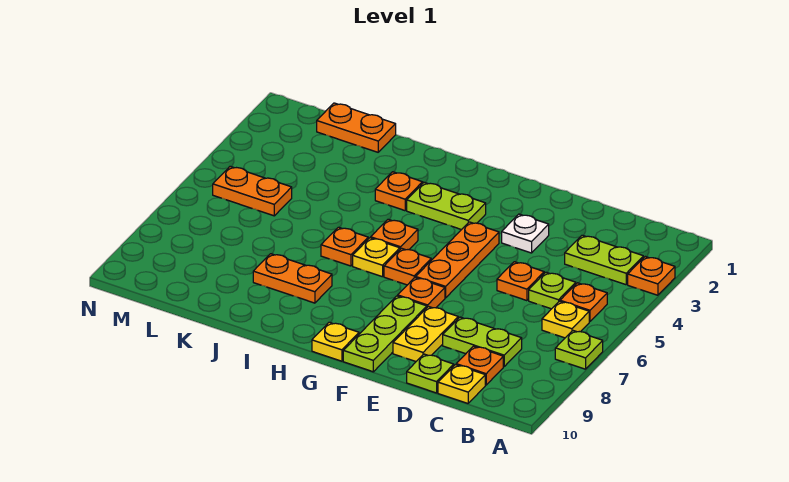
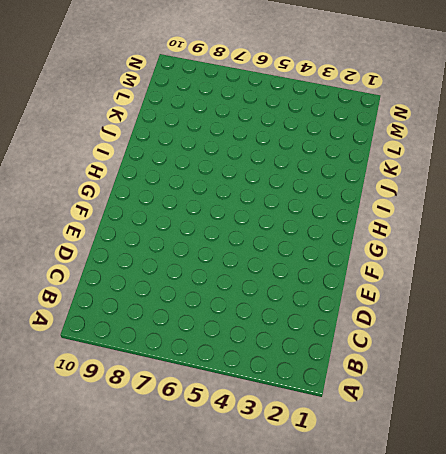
none -> orange 1x1 plate [628,257,675,295]
none -> lime 1x1 plate [555,331,603,369]
none -> lime 1x2 plate [565,235,643,285]

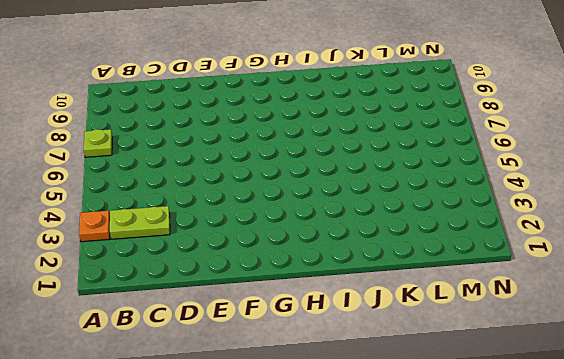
none -> orange 1x1 plate [560,283,607,322]
none -> yellow 1x1 plate [542,301,589,338]
none -> lime 1x1 plate [529,272,576,309]

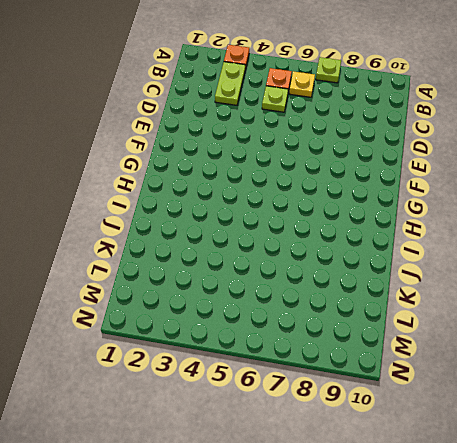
none -> lime 1x2 plate [443,317,522,366]
none -> orange 1x1 plate [456,346,503,385]
none -> yellow 1x1 plate [438,365,485,403]

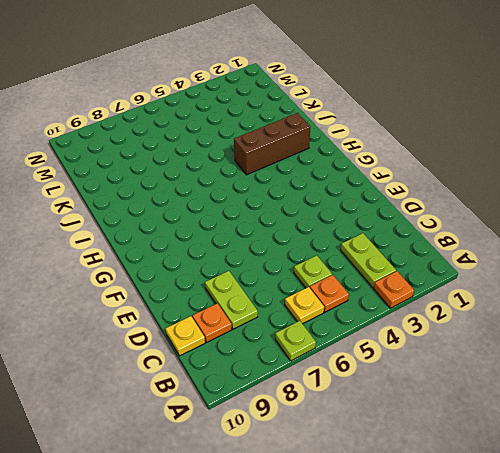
brown 1x3 brick [234,113,310,175] -> orange 1x1 plate [375,172,423,211]
none -> orange 1x1 plate [497,262,544,301]
none -> lime 1x1 plate [407,354,454,393]
none -> white 1x1 plate [502,214,549,253]

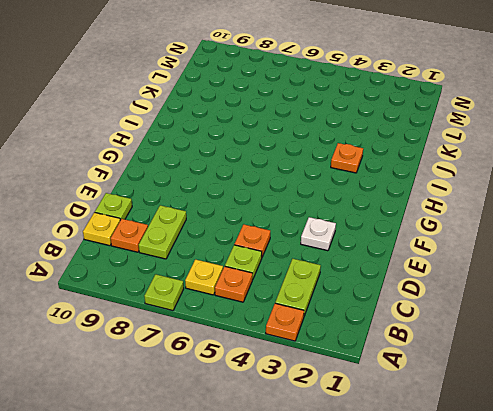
none -> yellow 1x2 plate [393,307,458,361]
none -> orange 1x3 plate [416,222,499,298]
none -> orange 1x1 plate [398,277,445,308]

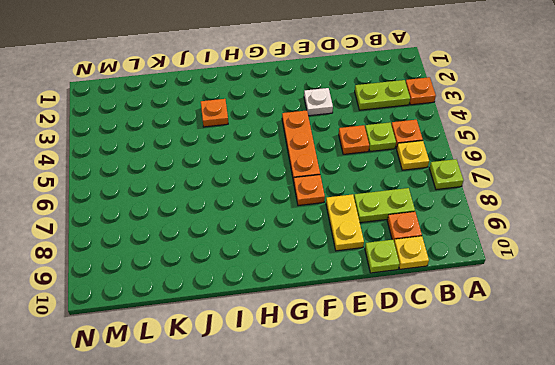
none -> lime 1x3 plate [343,296,427,372]
none -> lime 1x2 plate [407,182,486,230]
none -> orange 1x1 plate [384,248,431,285]

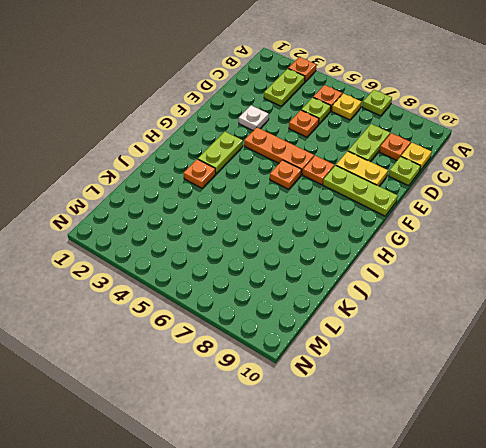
none -> yellow 1x1 plate [312,322,359,361]
none -> orange 1x1 plate [371,219,418,250]
none -> yellow 1x1 plate [353,238,400,277]

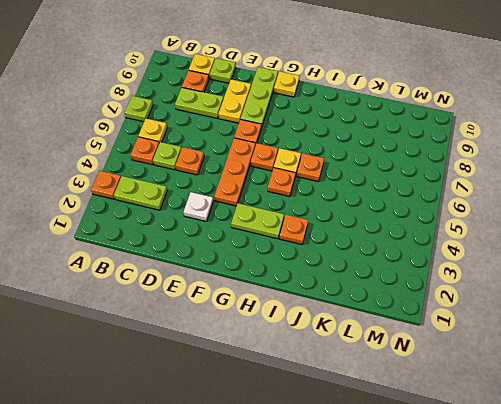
none -> orange 1x2 plate [253,254,332,303]
none -> orange 1x2 plate [317,103,396,152]
none -> orange 1x2 plate [213,166,292,216]

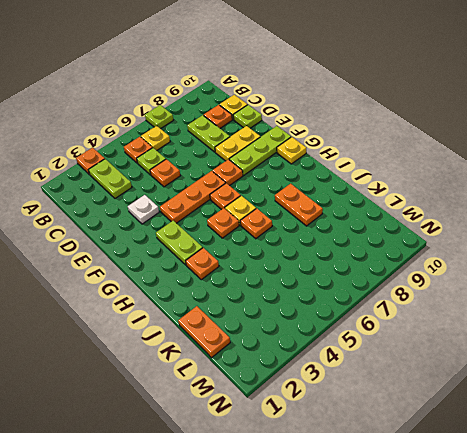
none -> orange 1x2 plate [213,166,292,216]

